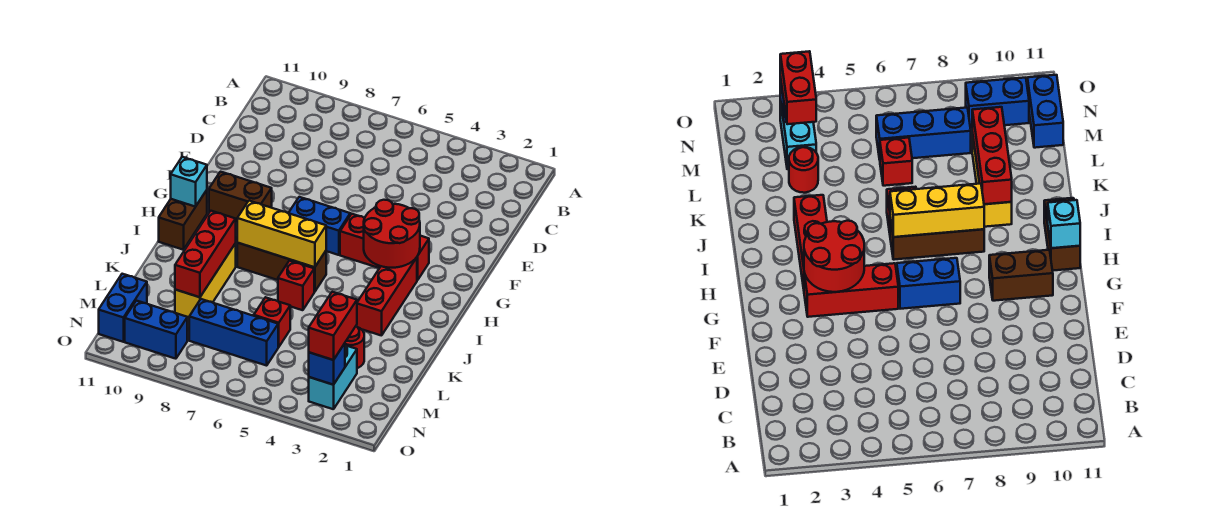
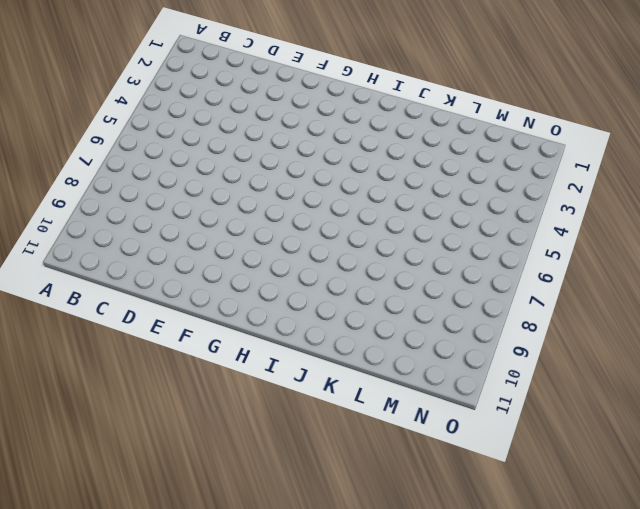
none -> red 1x3 brick [340,214,429,280]
none -> blue 1x2 brick [289,197,350,255]
none -> brown 1x2 brick [209,172,272,222]

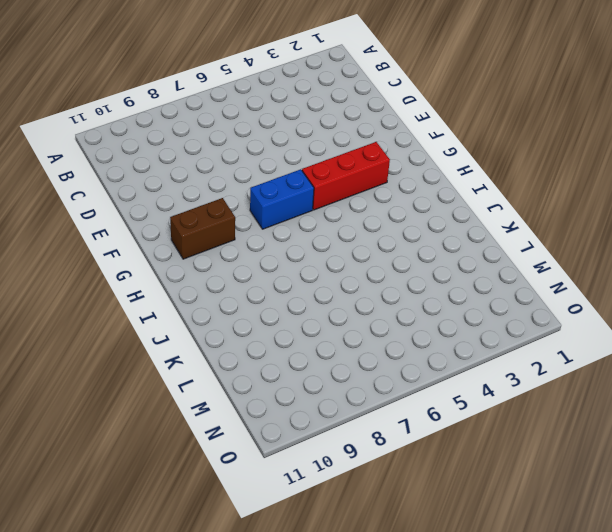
none -> red 1x3 brick [357,257,417,336]
none -> brown 1x2 brick [159,190,207,250]
none -> brown 1x3 brick [237,243,326,292]

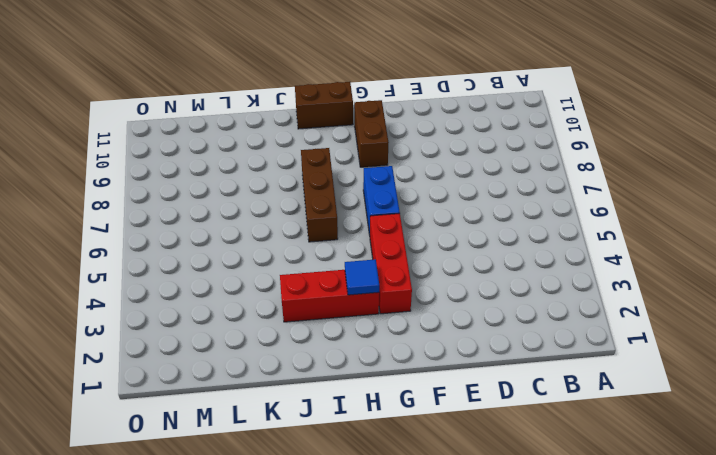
blue 1x1 tile [345,259,379,295] -> red 2x2 round brick [364,200,420,268]
none -> red 1x1 brick [278,261,314,310]
none -> yellow 1x3 brick [175,244,236,318]
none -> red 1x1 round brick [345,326,364,368]

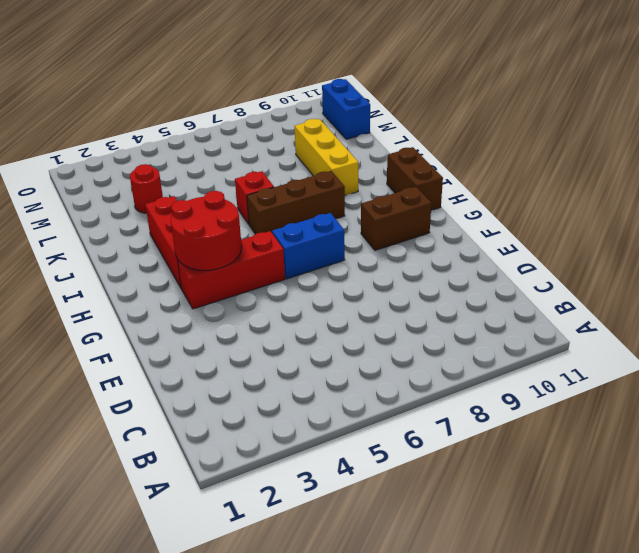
none -> red 1x1 brick [254,297,290,347]
none -> cyan 1x2 brick [309,345,357,409]
none -> blue 1x3 brick [189,299,278,366]

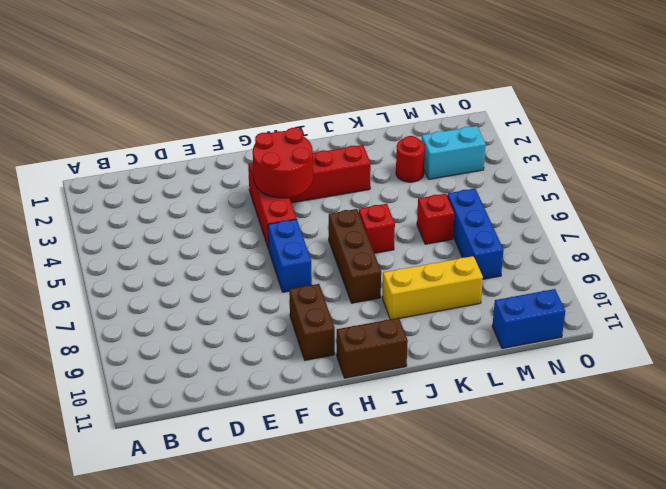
none -> blue 1x2 brick [125,301,187,359]
none -> cyan 1x1 brick [171,157,207,207]
none -> yellow 1x3 brick [237,201,326,267]

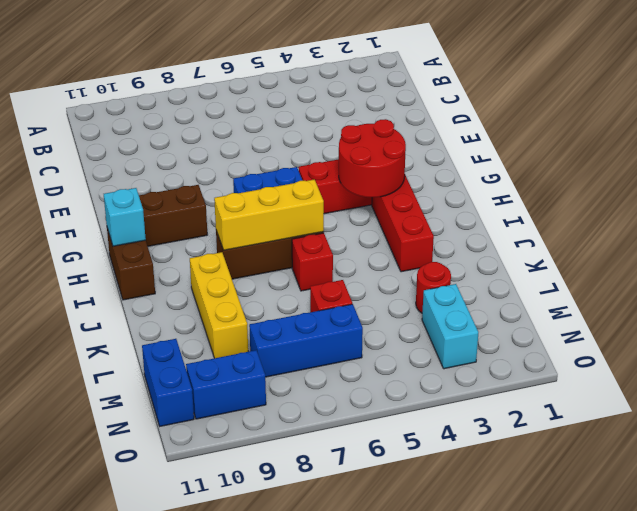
none -> red 1x3 brick [175,211,236,297]
none -> blue 1x1 brick [309,343,345,385]
none -> red 1x2 brick [309,292,357,360]

